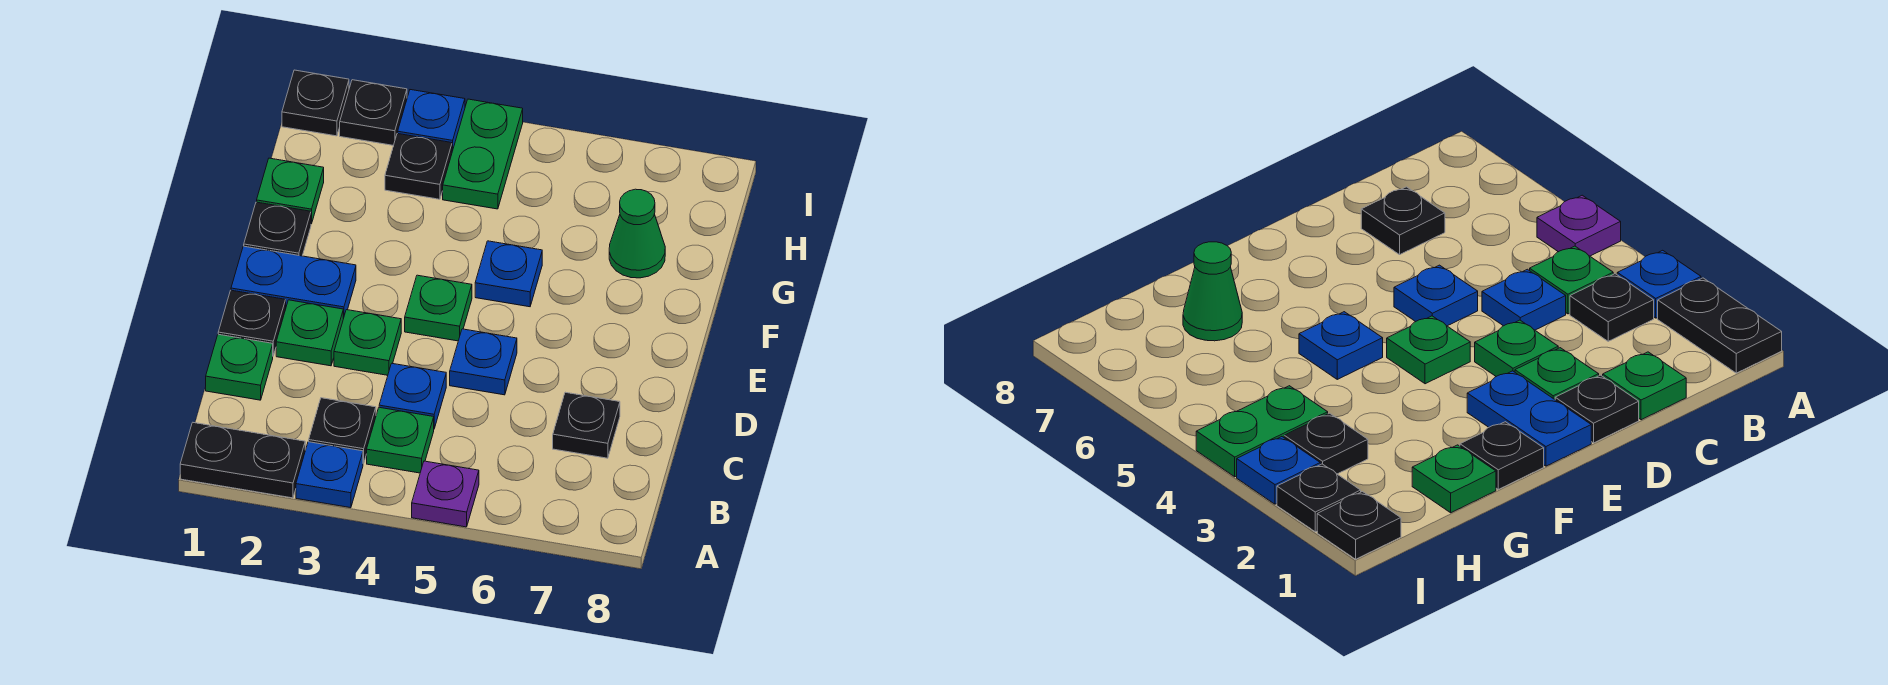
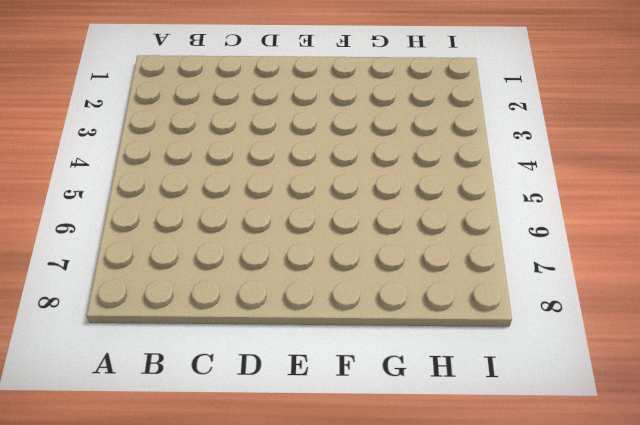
none -> black 1x2 plate [180,423,305,498]
none -> blue 1x1 plate [296,442,363,508]
none -> purple 1x1 plate [412,461,479,527]

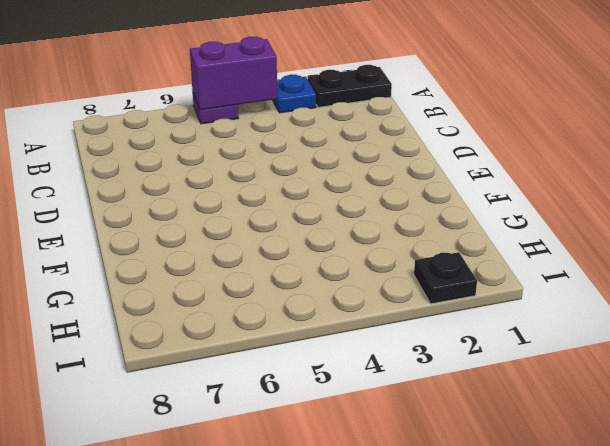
purple 1x2 brick [190,37,277,110] -> none
none -> black 1x1 plate [309,398,376,464]
none -> green 1x1 plate [367,407,434,473]
none -> green 1x1 plate [206,334,273,400]

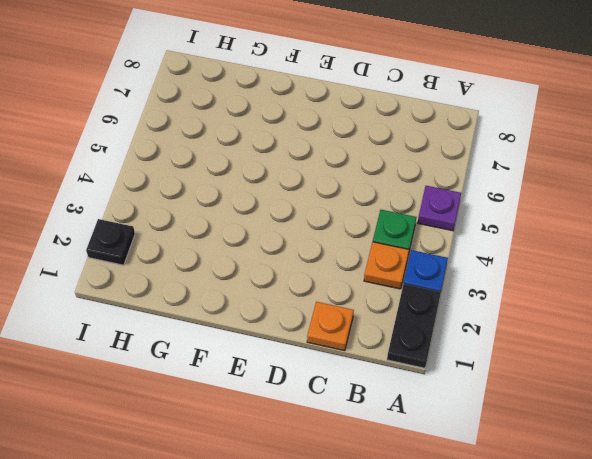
orange 1x1 plate [364,242,409,289] -> black 1x1 plate [309,398,376,464]
orange 1x1 plate [307,302,354,351] -> green 1x1 plate [206,334,273,400]
none -> blue 1x1 plate [379,363,446,428]
none -> black 1x1 plate [553,392,620,458]
none -> black 1x1 plate [218,290,286,356]

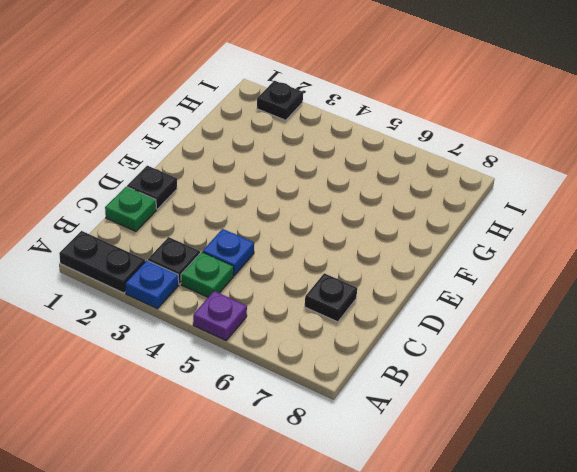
none -> green 1x1 plate [276,300,343,366]
none -> green 1x1 plate [334,310,401,375]
none -> blue 1x1 plate [450,329,517,395]

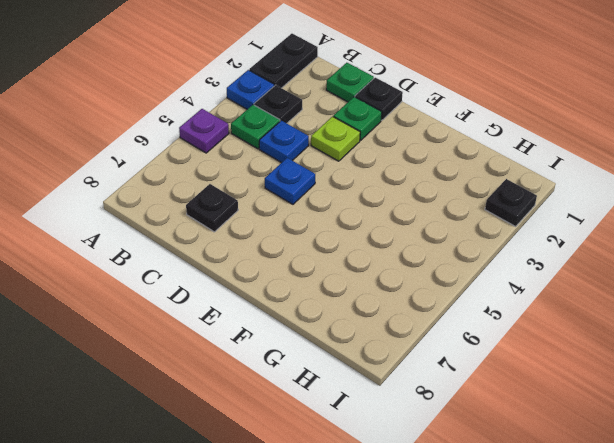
lime 1x1 plate [311,117,360,161] -> green 1x1 plate [334,310,401,375]
none -> blue 1x2 plate [231,246,356,319]
none -> green 1x1 plate [405,275,472,341]
none -> black 1x1 plate [244,202,311,256]

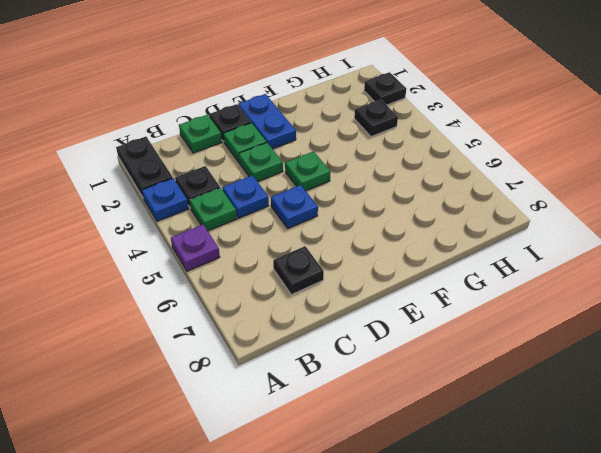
none -> black 1x1 plate [244,202,311,256]
none -> blue 1x1 plate [475,241,542,307]
none -> green 1x1 plate [257,158,324,224]

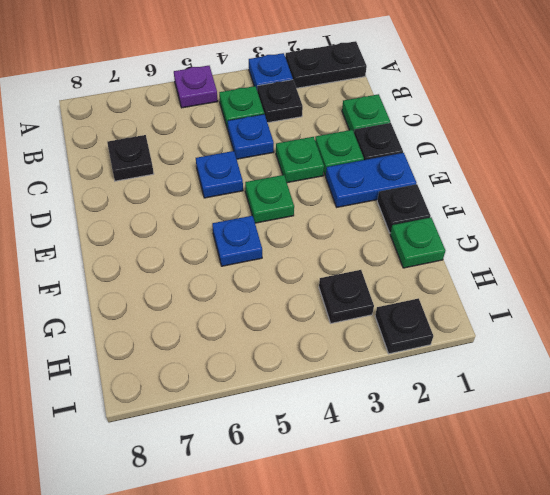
none -> green 1x1 cone [609,189,665,278]
none -> green 1x2 plate [443,99,523,209]
none -> black 1x1 plate [282,70,349,136]

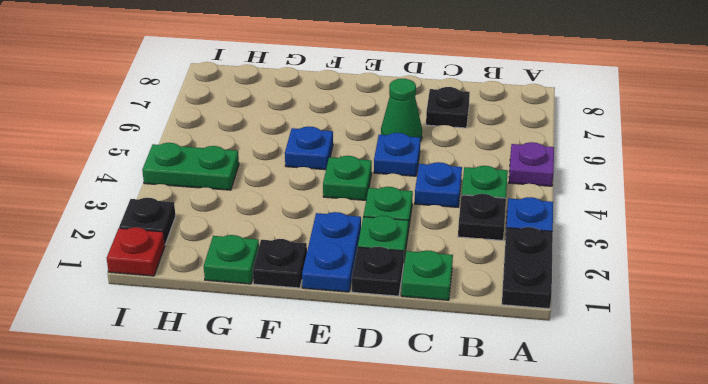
green 1x1 cone [381,79,422,141] -> green 1x1 cone moved to [609,189,665,278]
red 1x1 plate [107,227,165,276] -> black 1x1 plate [282,70,349,136]
none -> black 1x1 plate [385,133,452,199]
none -> blue 1x1 plate [398,90,465,151]

